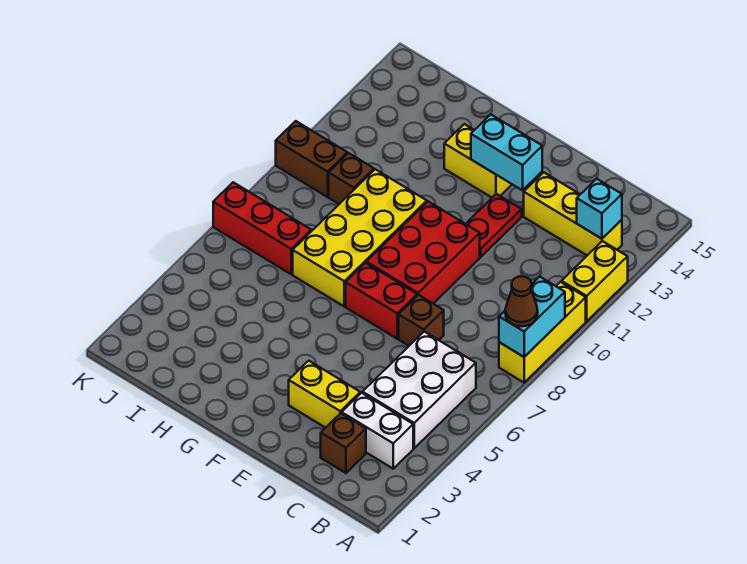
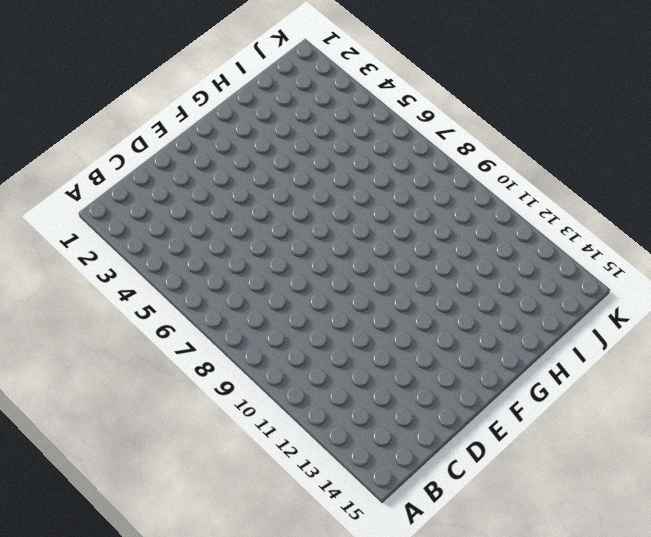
none -> yellow 1x3 brick [499,282,586,383]
none -> yellow 1x2 brick [562,241,628,321]
none -> white 1x2 brick [342,393,413,469]

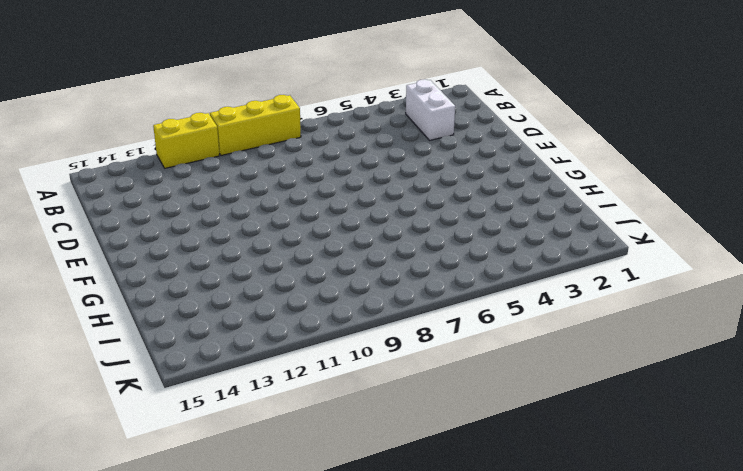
none -> white 2x3 brick [363,332,476,448]
none -> yellow 1x3 brick [524,172,622,255]
none -> brown 1x1 brick [321,413,366,473]

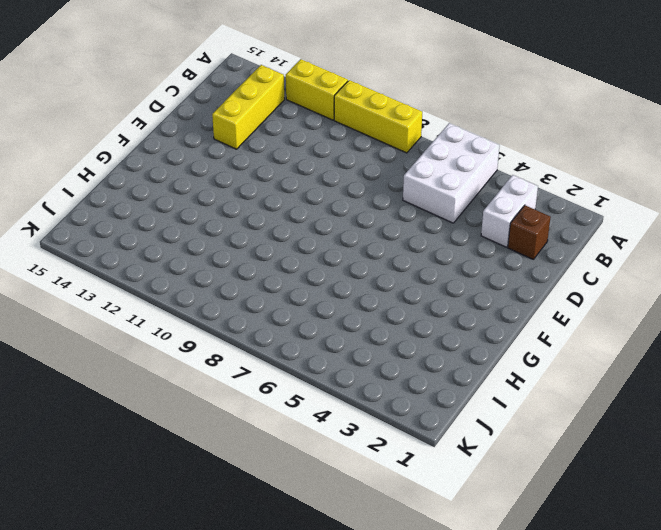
white 2x3 brick [403,123,500,223] -> white 2x3 brick turned to [363,332,476,448]
none -> yellow 1x2 brick [289,361,360,428]
none -> brown 1x1 brick [399,295,444,346]
none -> red 1x2 brick [346,263,417,339]

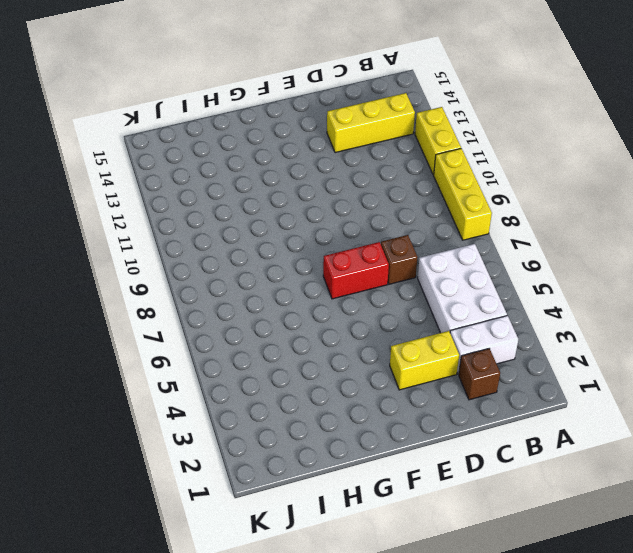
none -> red 2x3 brick [367,202,480,304]
none -> red 1x2 plate [466,194,522,257]
none -> yellow 1x2 brick [444,124,512,197]

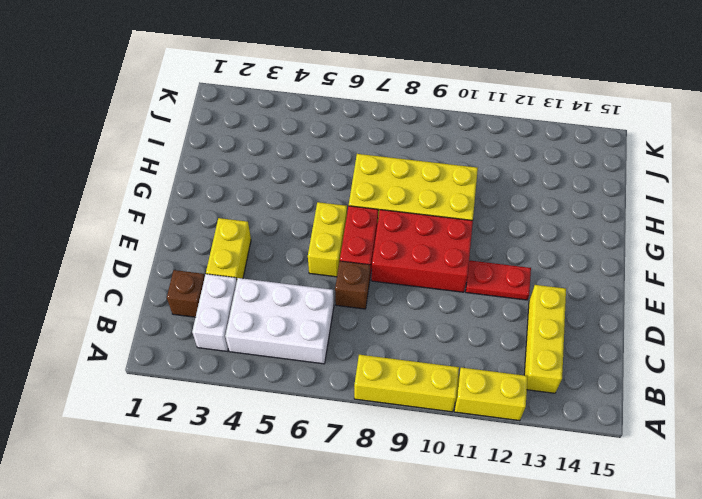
yellow 1x2 brick [308,202,347,277] -> yellow 1x2 brick moved to [444,124,512,197]
none -> red 1x3 brick [213,182,311,274]
none -> brown 1x1 brick [329,153,374,204]
none -> brown 1x2 brick [276,121,347,197]

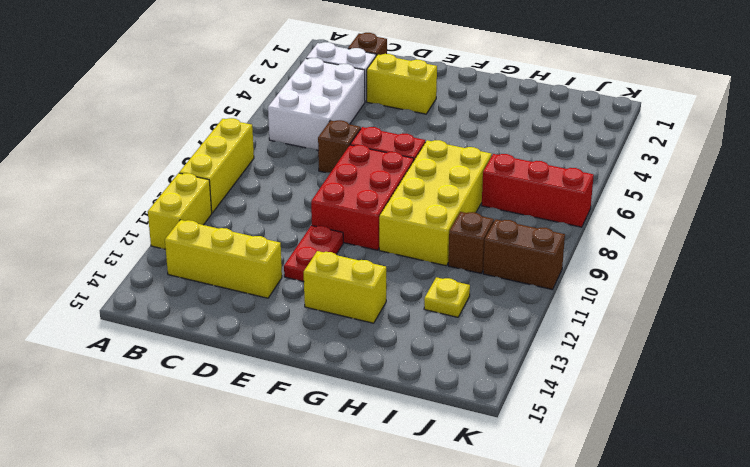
yellow 1x1 plate [424,277,470,317] -> none
none -> cyan 1x2 brick [499,277,565,357]
none -> cyan 1x1 brick [577,179,622,239]
none -> cyan 1x2 brick [471,114,542,190]

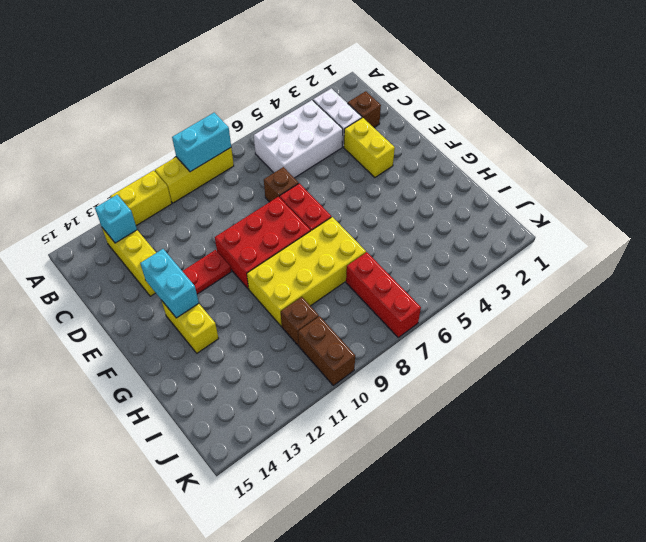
none -> brown 1x1 cone [505,276,538,326]

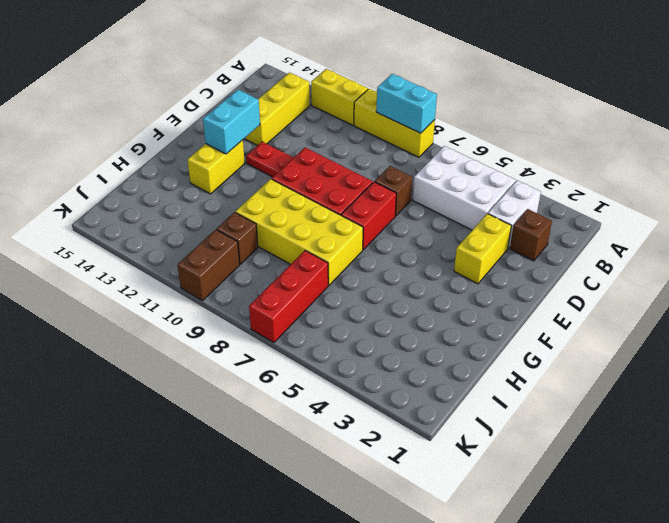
none -> cyan 1x1 brick [577,179,622,239]
none -> brown 1x1 cone [505,276,538,326]

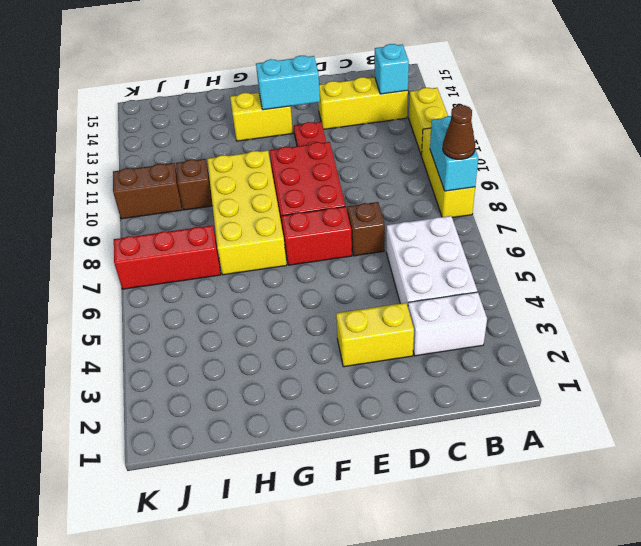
none -> brown 1x1 brick [321,413,366,473]

